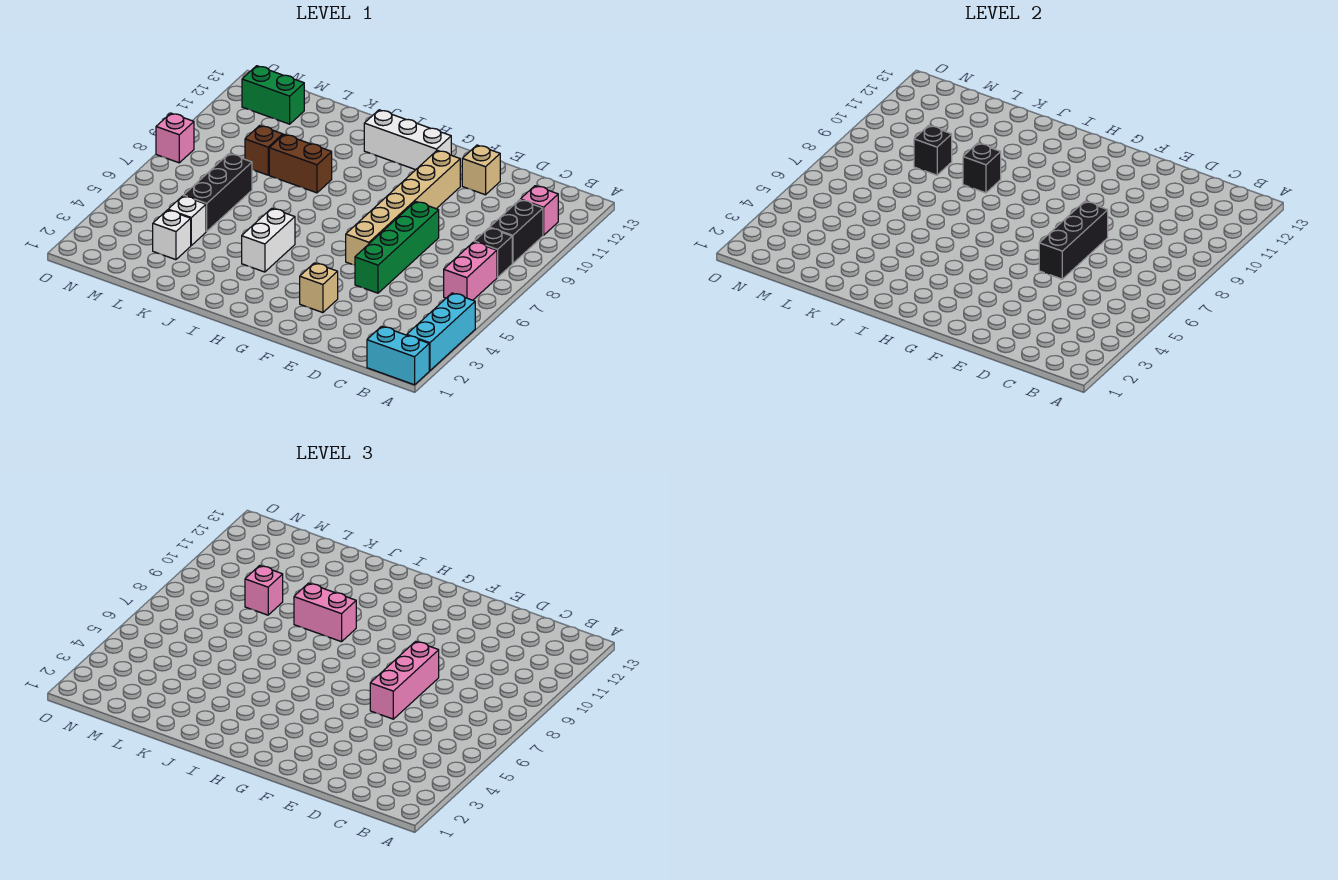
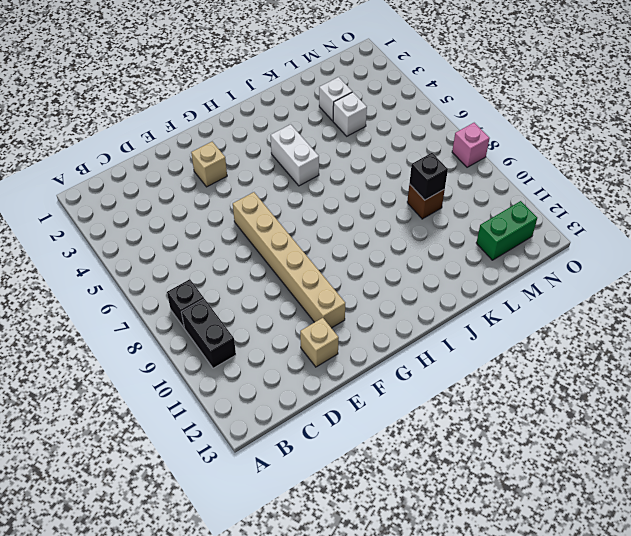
none -> cyan 1x2 brick [367,326,429,385]
none -> cyan 1x3 brick [407,293,475,371]
none -> pink 1x2 brick [444,242,497,300]

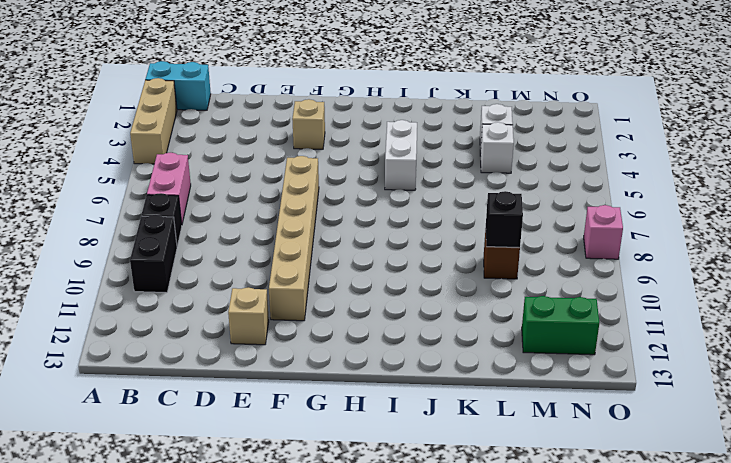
tan 1x3 brick [130,78,177,164] -> cyan 1x3 brick [407,293,475,371]
none -> pink 1x1 brick [520,186,558,235]
none -> green 1x4 brick [355,201,439,293]
none -> white 1x3 brick [364,110,451,170]

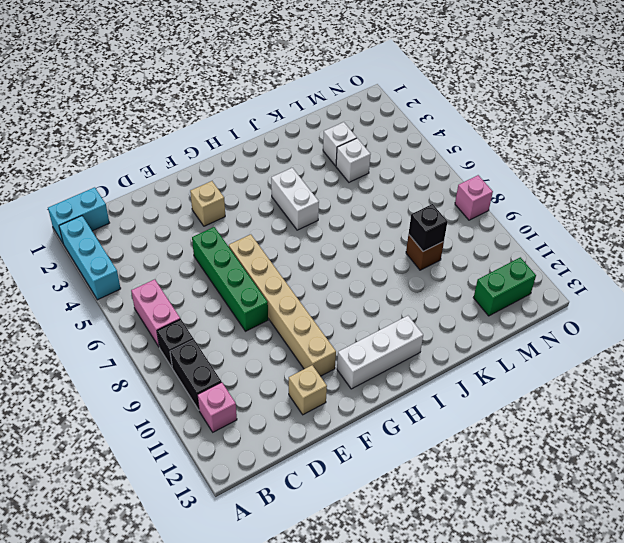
none -> brown 1x2 brick [269,134,332,193]
none -> black 1x3 brick [183,154,252,231]
none -> black 1x3 brick [1039,201,1108,279]

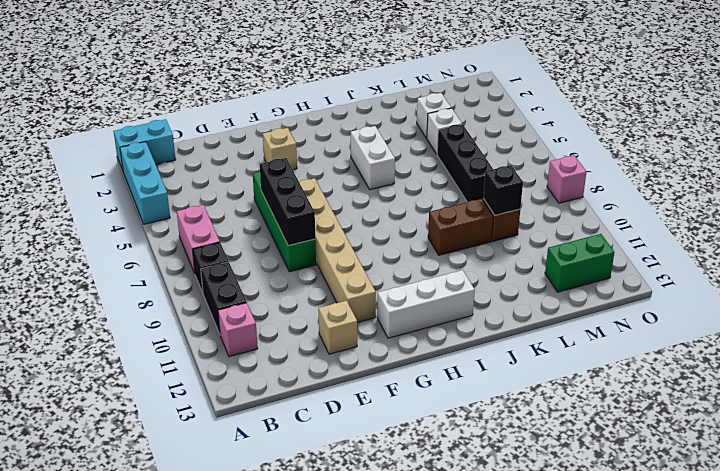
none -> black 1x1 brick [963,143,1001,193]
none -> pink 1x3 brick [370,641,439,719]
none -> pink 1x2 brick [294,583,356,642]

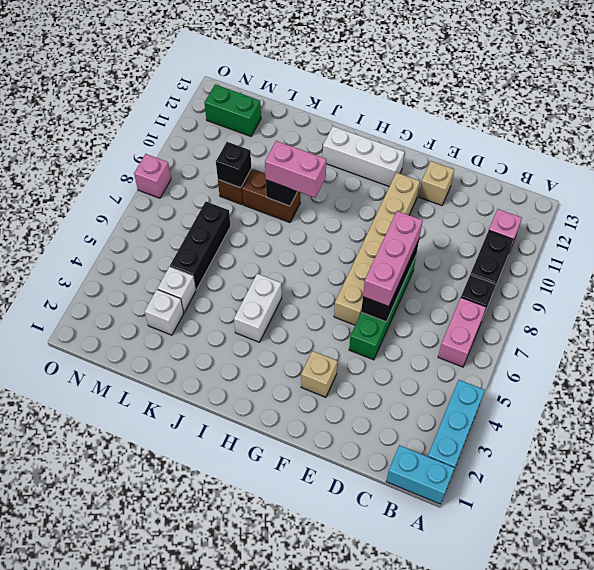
none -> pink 1x1 brick [245,566,283,615]

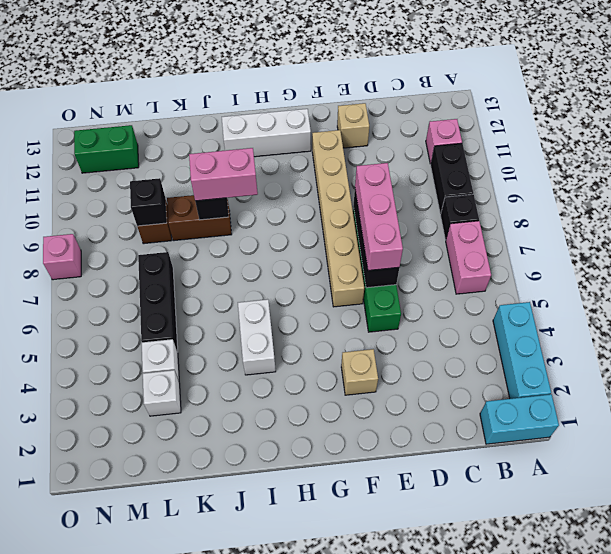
none -> pink 1x1 brick [245,566,283,615]

